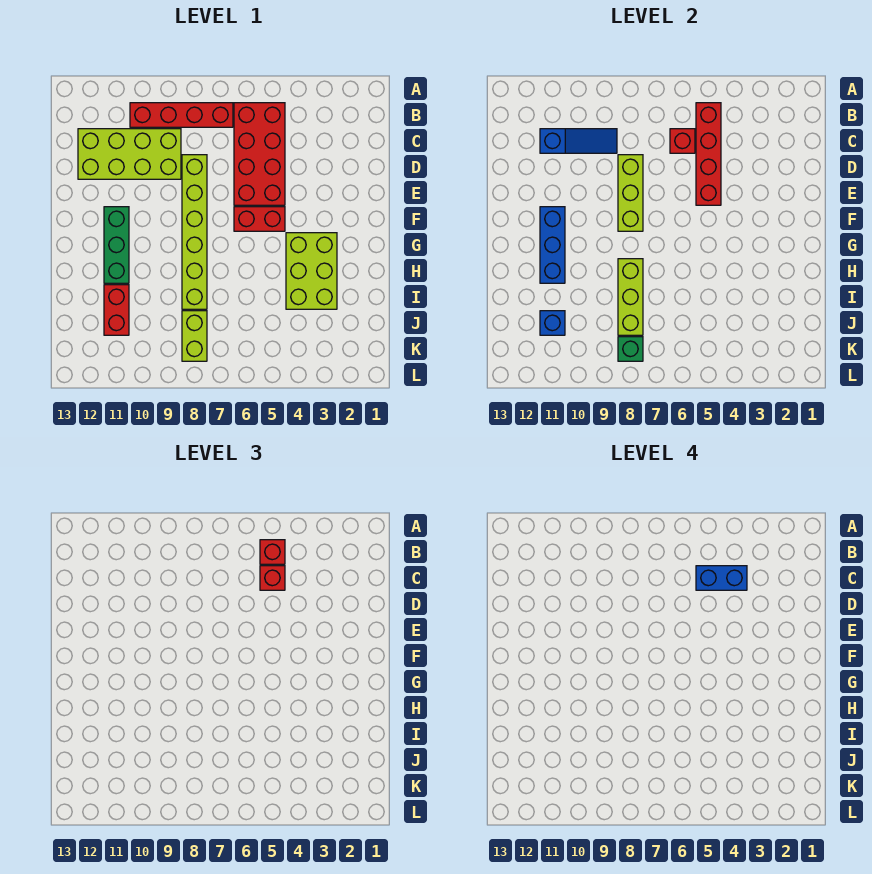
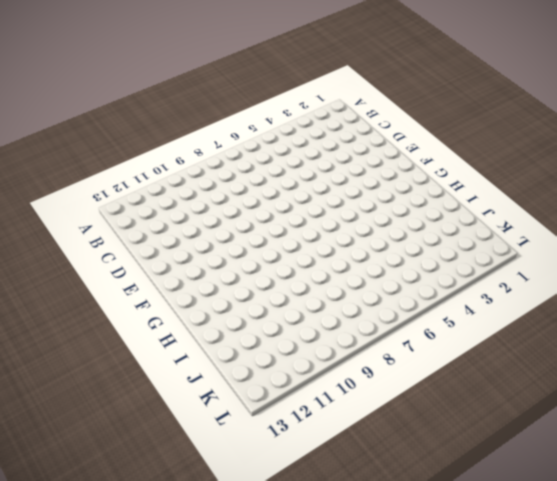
none -> red 2x4 brick [234,103,285,205]
none -> red 1x4 brick [130,103,233,127]
none -> lime 2x4 brick [78,129,181,179]

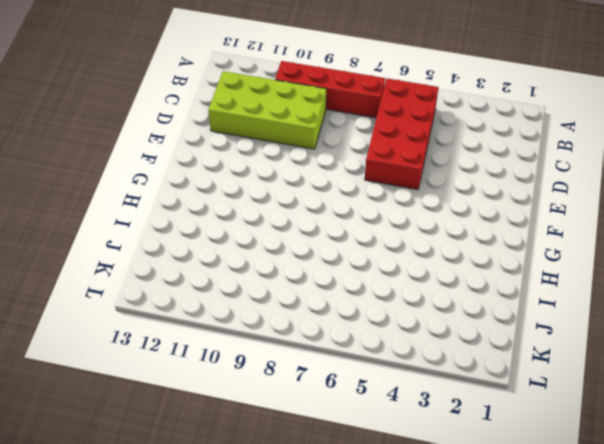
none -> lime 1x6 brick [182,155,207,309]
none -> red 1x2 brick [234,207,285,231]
none -> green 1x3 brick [104,207,129,283]

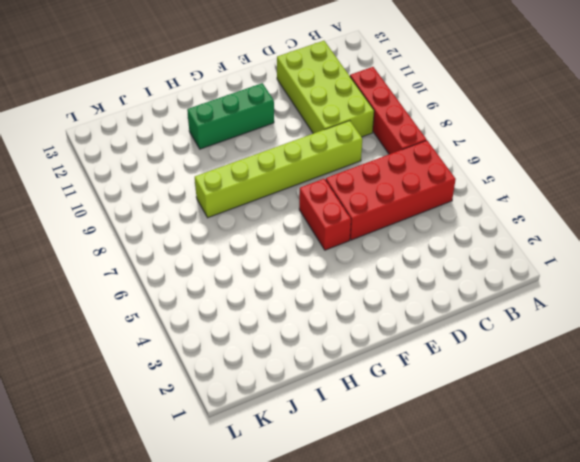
none -> lime 2x3 brick [286,233,337,309]
none -> red 1x2 brick [104,285,129,335]
none -> lime 1x2 brick [182,311,207,361]

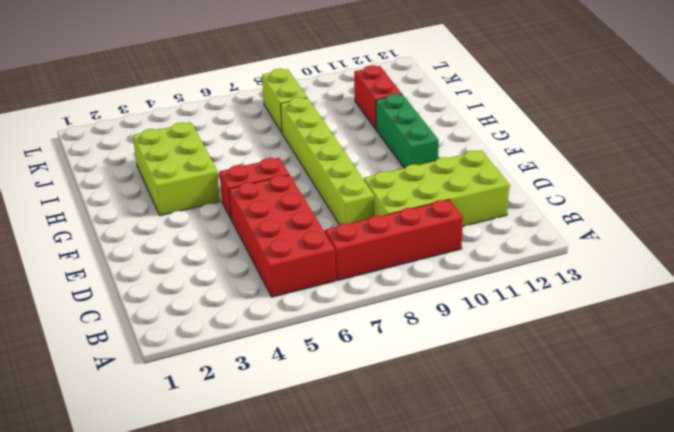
none -> red 1x4 brick [696,103,721,205]
none -> red 1x1 brick [670,129,695,153]
none -> blue 1x3 slope [540,129,617,153]

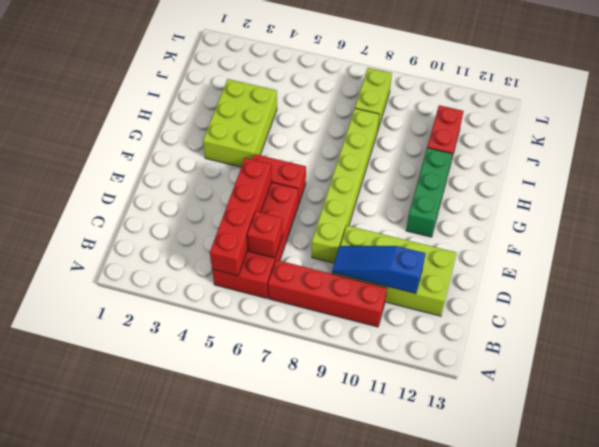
none -> lime 1x3 brick [618,155,643,231]
none -> blue 1x3 brick [540,207,565,283]
none -> lime 1x3 brick [618,259,643,335]

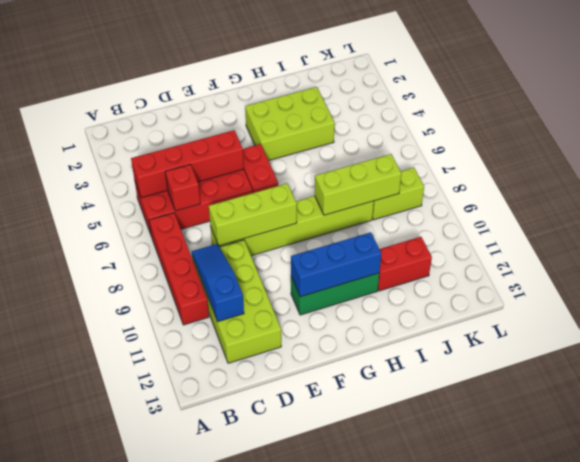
none -> blue 1x1 brick [540,311,565,335]
none -> green 1x1 brick [618,337,643,361]
none -> red 1x1 brick [260,540,285,564]

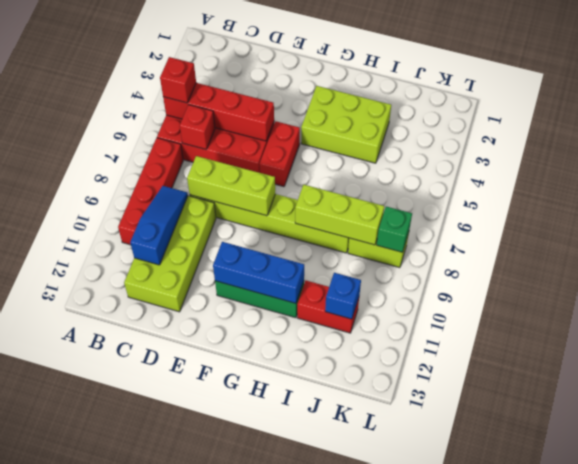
none -> red 1x1 brick [260,566,285,590]
none -> blue 1x2 brick [696,566,747,590]

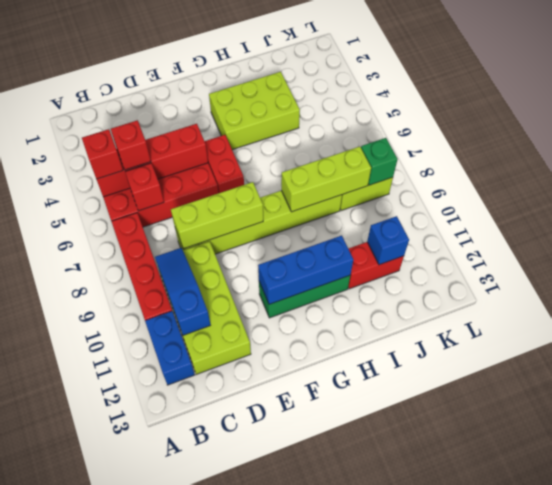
blue 1x2 brick [145,311,195,385] -> blue 1x2 brick moved to [696,566,747,590]

